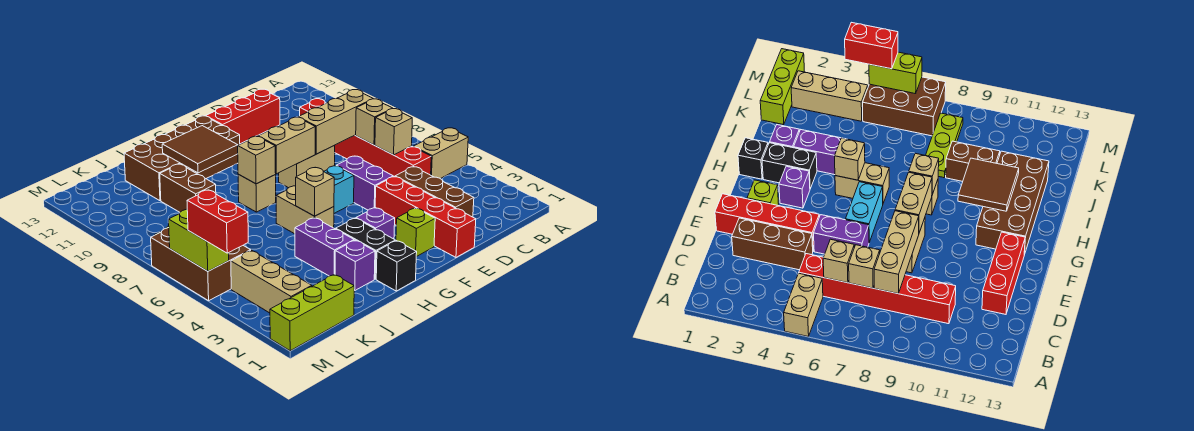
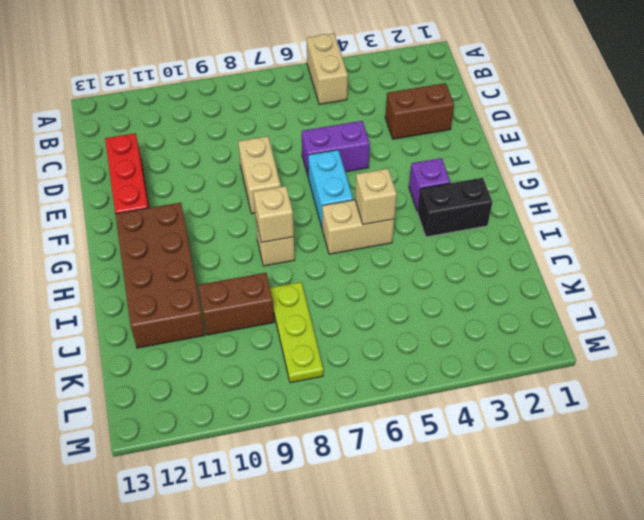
brown 1x2 brick [385,83,454,139] -> brown 1x3 brick [395,166,474,217]
none -> red 1x6 brick [300,99,431,177]
none -> red 1x4 brick [375,176,476,257]
none -> lime 1x1 brick [396,208,435,257]
none -> black 1x1 brick [376,241,417,291]

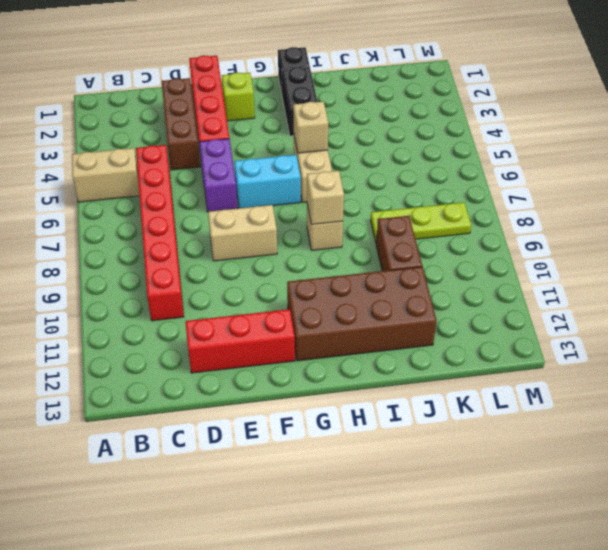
none -> purple 1x1 brick [356,208,395,239]
none -> purple 1x1 brick [335,240,375,290]
none -> purple 1x2 brick [295,218,354,276]
none -> lime 1x3 brick [270,274,355,351]

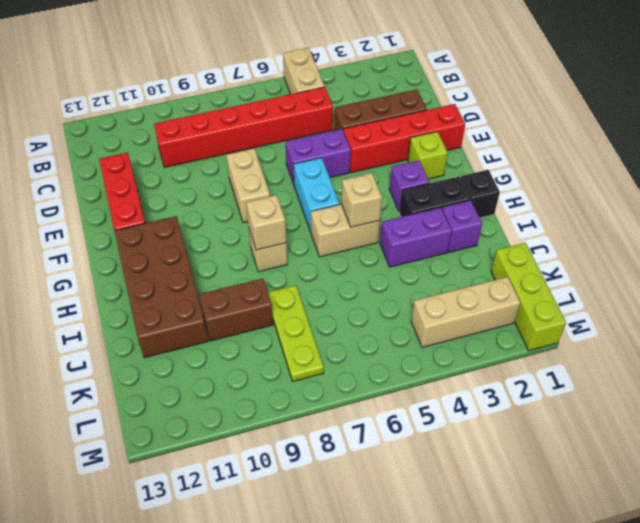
none -> brown 2x3 brick [151,228,251,301]
none -> tan 1x1 brick [375,108,412,155]
none -> tan 1x1 brick [356,99,392,145]
none -> tan 1x3 brick [299,90,373,154]

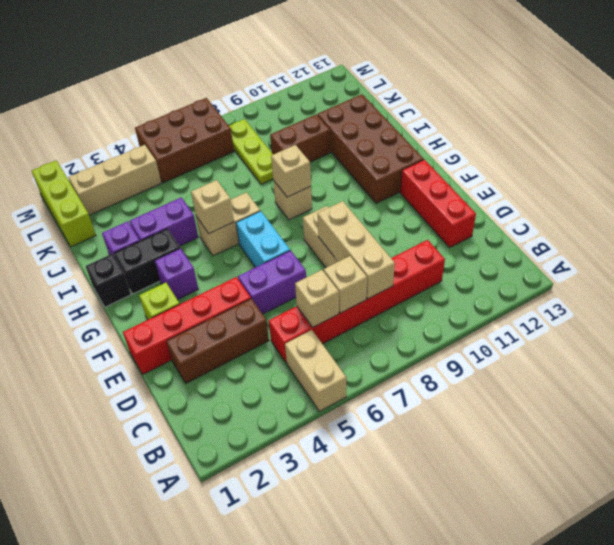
none -> tan 1x2 brick [258,117,315,174]
none -> brown 2x2 tile [162,126,238,173]
none -> lime 1x2 brick [169,209,229,271]
none -> red 1x2 brick [187,190,248,253]

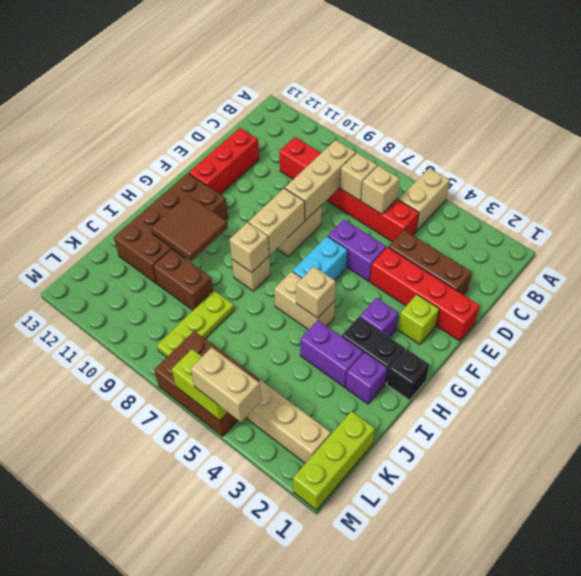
tan 1x2 brick [191,347,261,422] -> red 1x2 brick [187,190,248,253]

